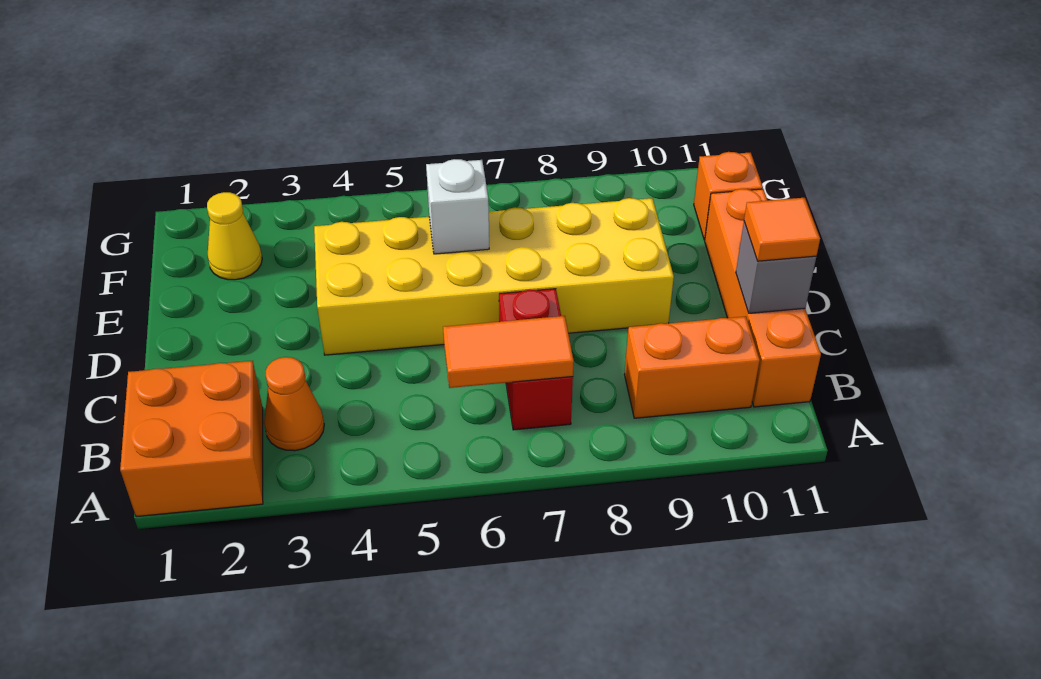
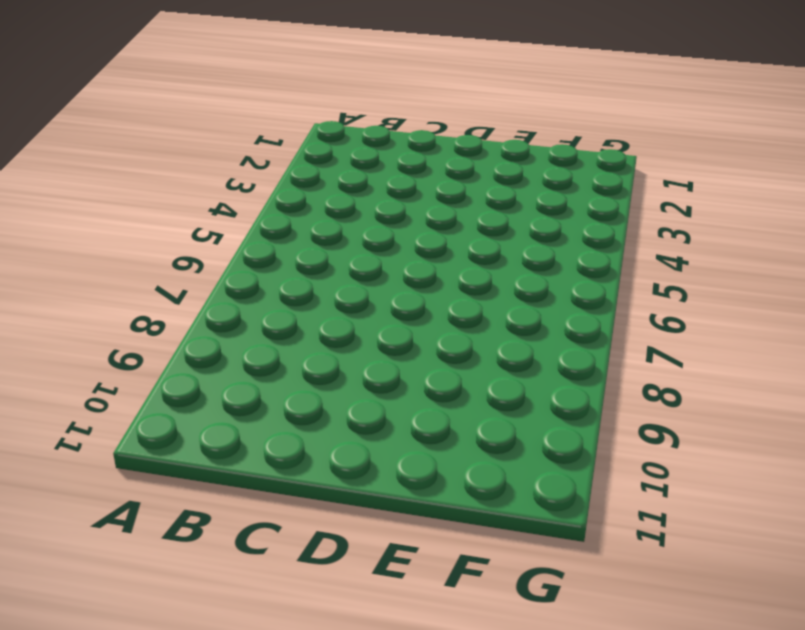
none -> orange 2x2 brick [120,361,263,517]
none -> orange 1x1 cone [264,357,324,451]
none -> red 1x2 brick [499,289,573,430]

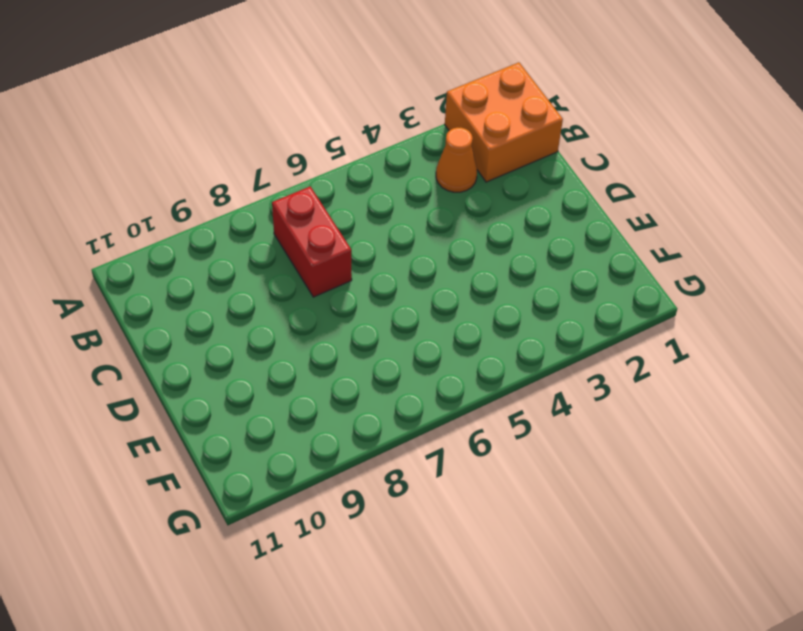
none -> orange 1x2 brick [624,316,760,418]
none -> orange 1x4 brick [705,189,821,407]
none -> yellow 2x6 brick [314,198,674,355]

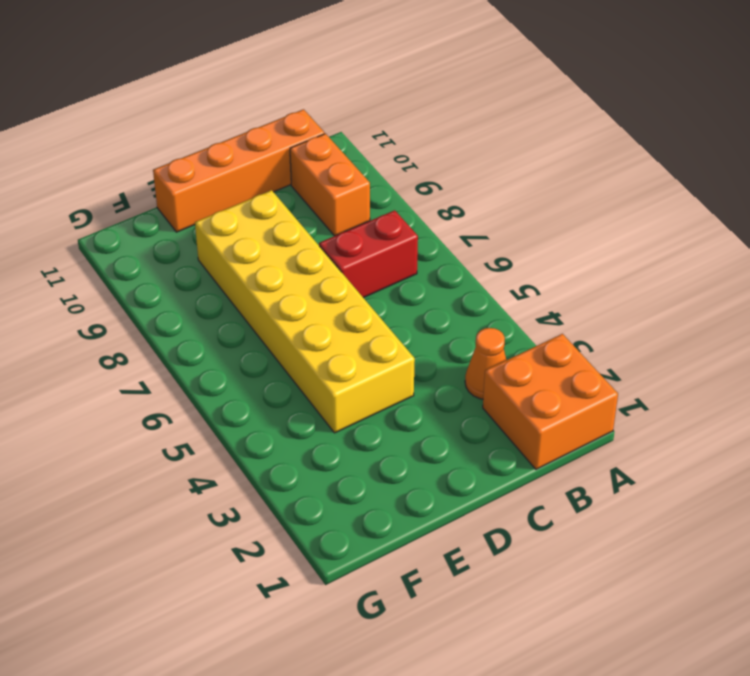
none -> yellow 1x1 cone [207,192,262,280]
none -> orange 1x1 brick [694,152,763,240]
none -> orange 1x2 tile [443,316,574,388]

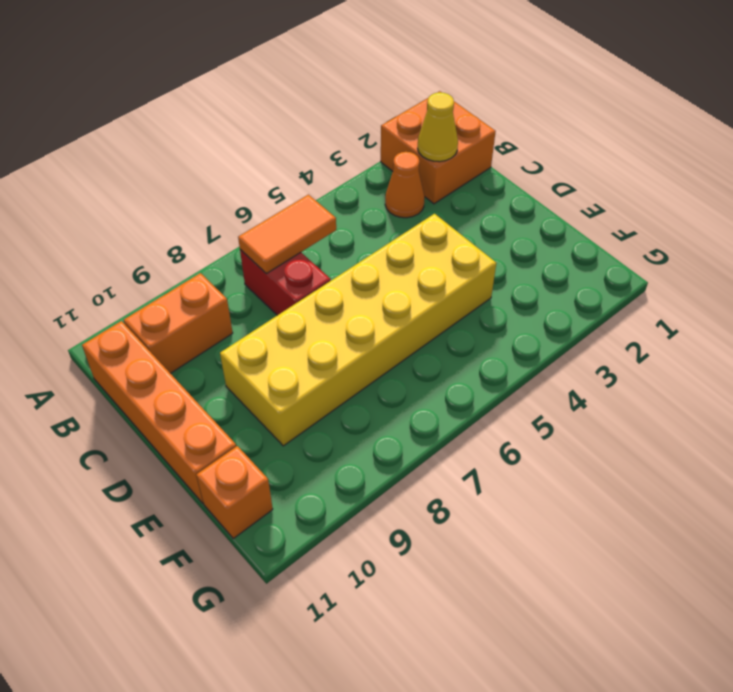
yellow 1x1 cone [417,92,458,162] -> yellow 1x1 cone moved to [207,192,262,280]
none -> grey 1x1 brick [736,222,816,313]
none -> white 1x1 brick [426,159,489,254]
none -> orange 1x1 tile [744,198,820,261]

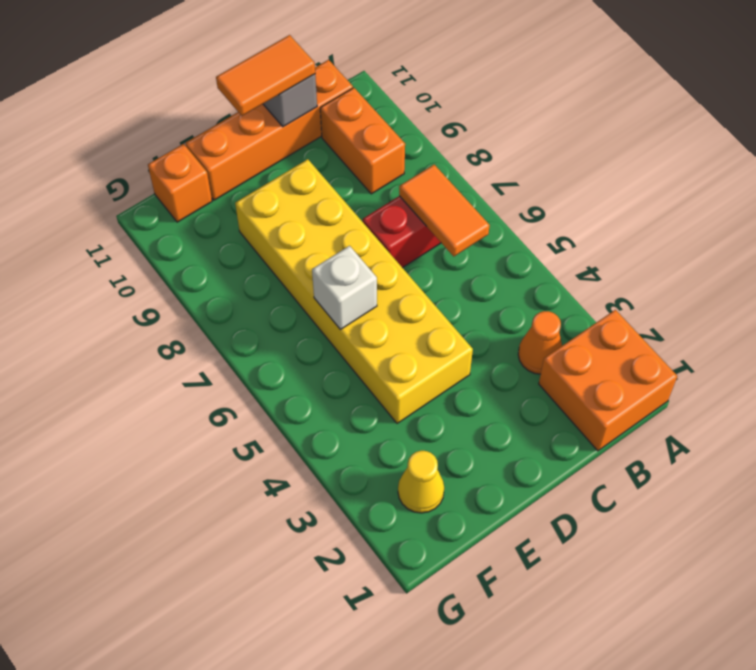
orange 1x2 tile [216,35,315,116] -> orange 1x1 tile [744,198,820,261]

